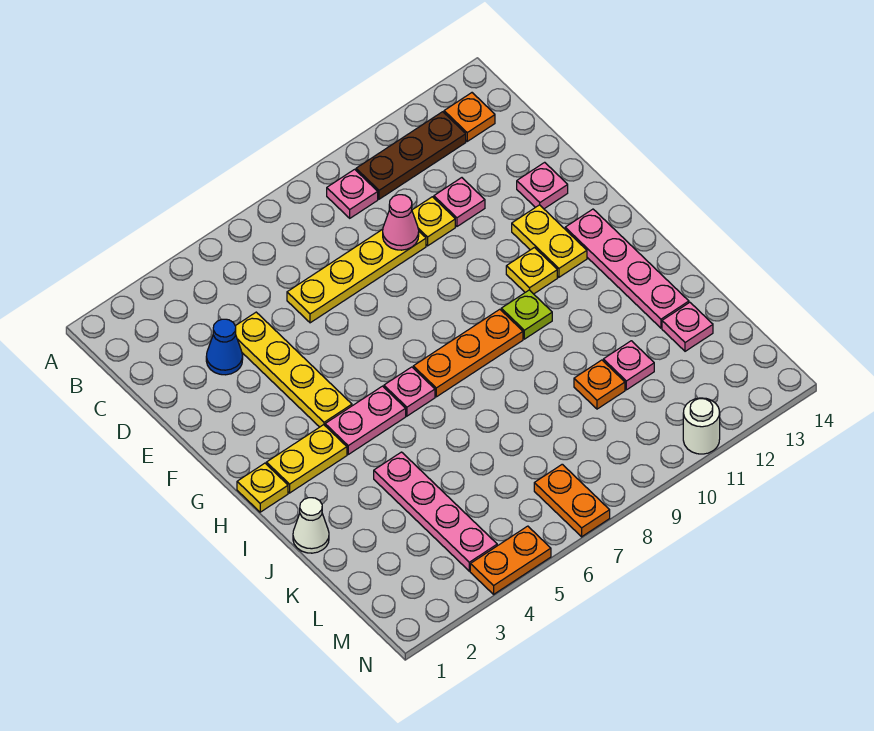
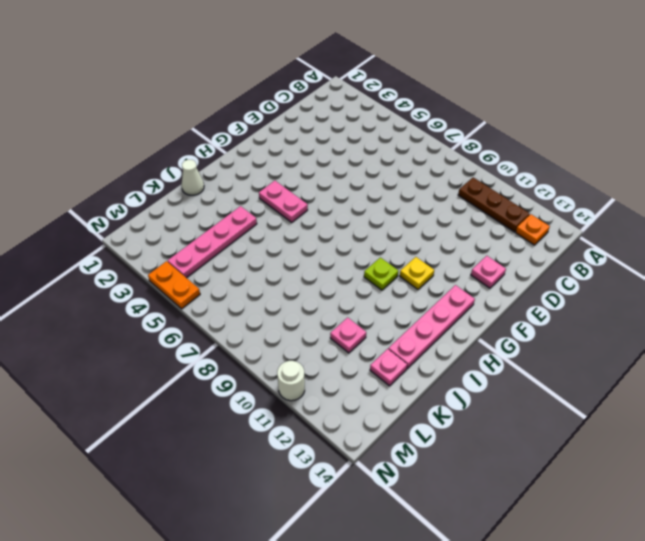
none -> pink 1x1 plate [327,169,378,218]
none -> blue 1x1 cone [206,319,243,375]
none -> yellow 1x4 plate [236,312,352,427]

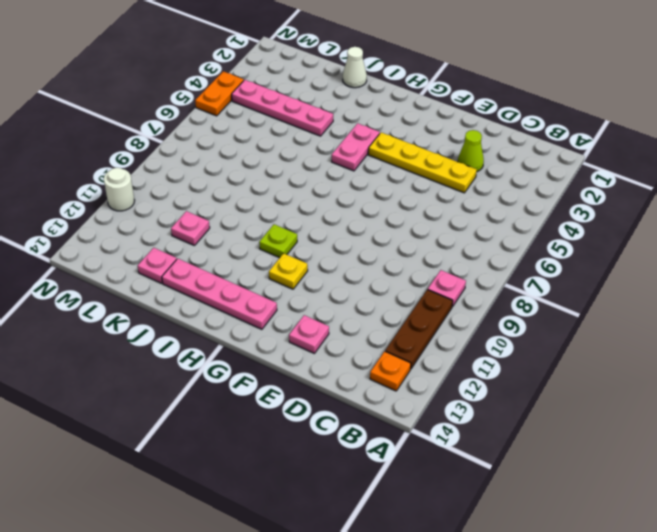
lime 1x1 cone [458,130,484,172] -> blue 1x1 cone [206,319,243,375]
none -> yellow 1x4 plate [287,229,426,323]
none -> yellow 1x1 plate [412,197,455,246]
none -> pink 1x1 plate [434,178,485,226]

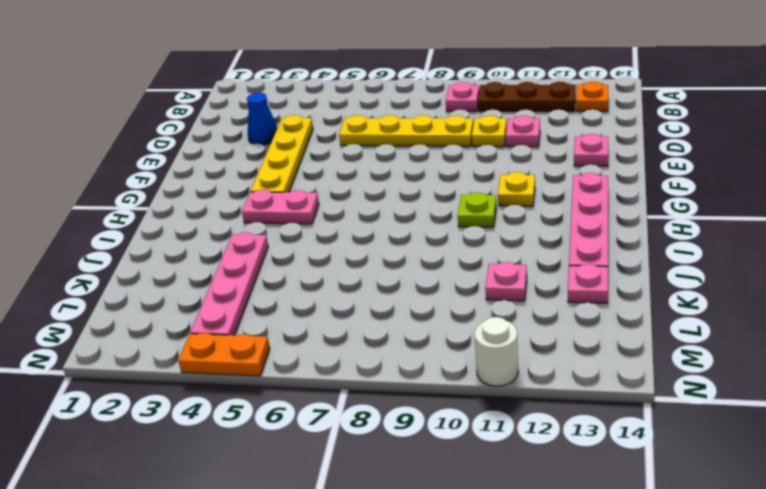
none -> yellow 1x2 plate [512,205,587,277]
none -> yellow 1x1 plate [237,463,288,512]
none -> yellow 1x2 plate [266,425,347,493]

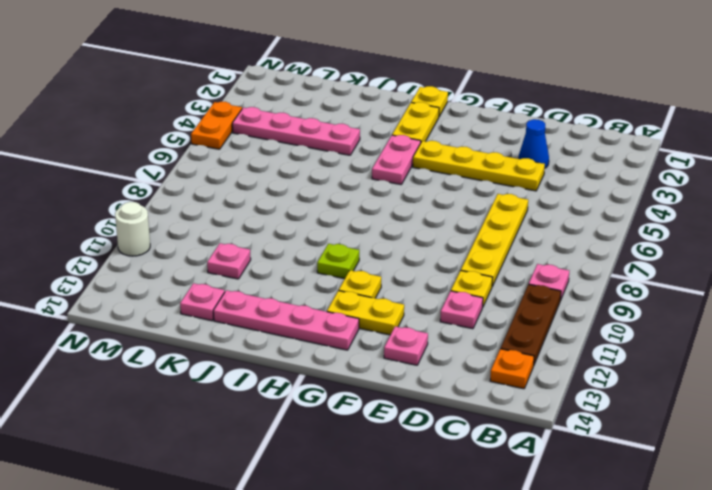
none -> pink 1x1 plate [384,367,435,416]
none -> orange 1x3 plate [413,309,523,397]
none -> white 1x1 cone [293,498,329,553]

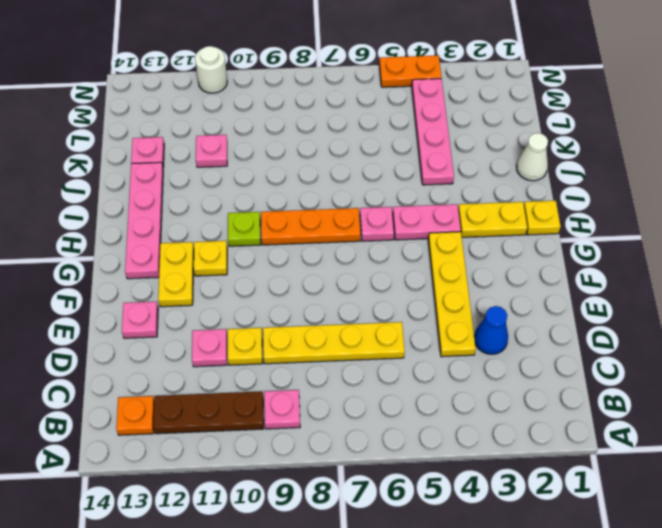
none -> orange 1x1 plate [574,360,625,409]
none -> orange 1x2 plate [534,464,610,537]
none -> pink 1x1 cone [383,195,419,250]

